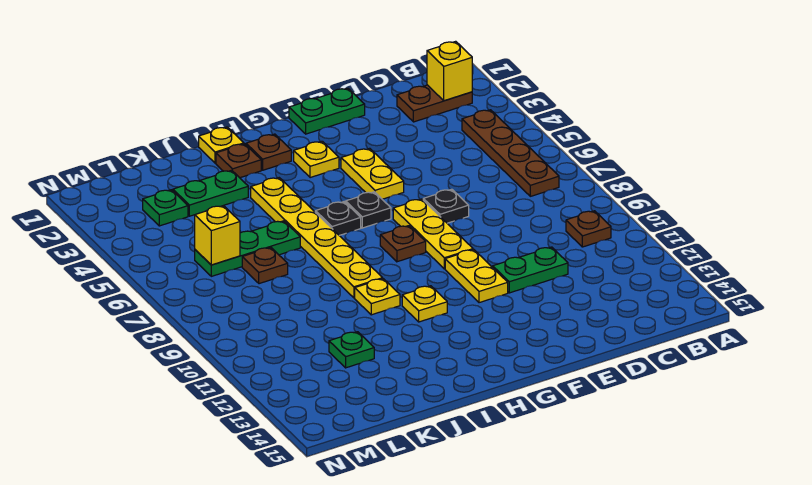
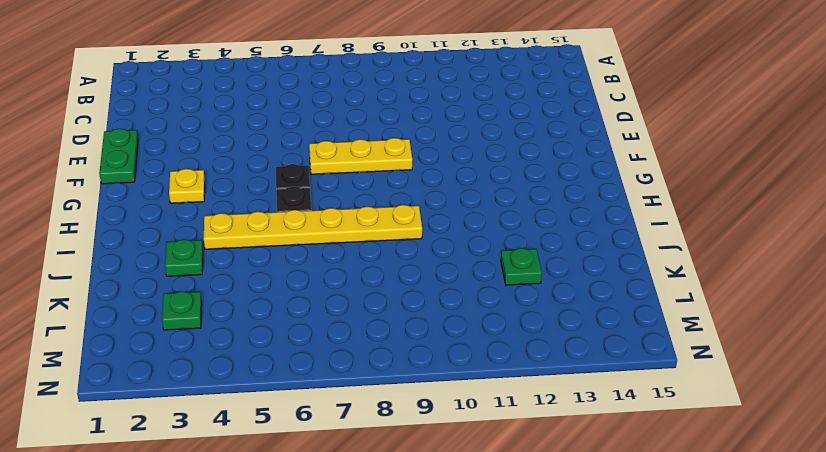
green 1x1 plate [165,240,203,276] -> green 1x2 plate [173,170,248,216]
none -> brown 1x2 plate [397,85,472,122]
none -> brown 1x4 plate [462,110,559,196]
none -> brown 1x1 plate [566,211,611,247]

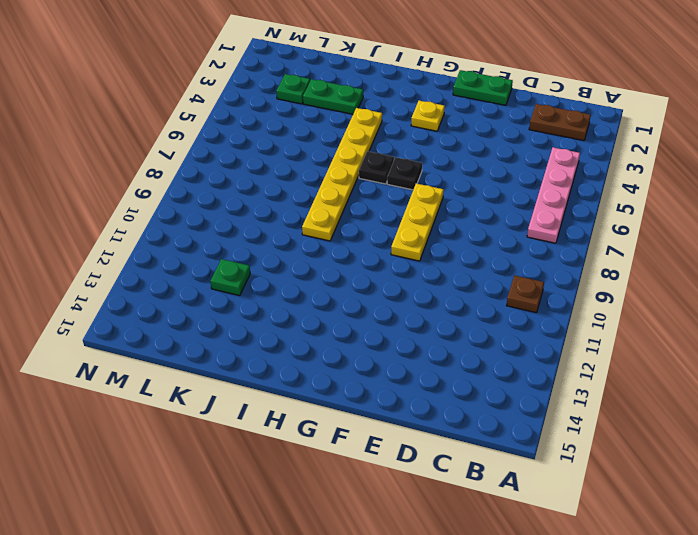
pink 1x4 plate [527,147,580,243] -> brown 1x4 plate [462,110,559,196]
none -> green 1x2 plate [493,247,568,293]
none -> black 1x1 plate [423,189,469,223]
none -> yellow 1x2 plate [341,148,404,199]

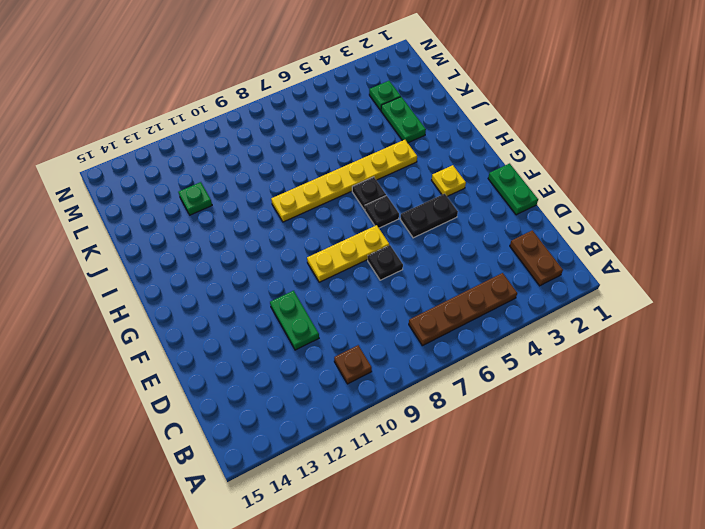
black 1x2 plate [400,194,458,238] -> yellow 1x2 plate [341,148,404,199]
none -> yellow 1x2 plate [445,250,508,303]
none -> brown 1x1 plate [380,226,426,262]
none -> brown 1x1 plate [246,134,291,170]

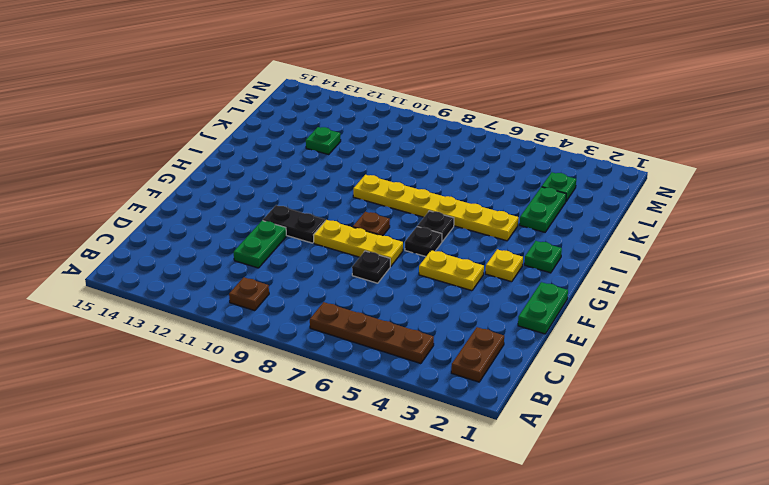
black 1x2 plate [263,205,325,243] -> yellow 1x2 plate [445,250,508,303]
green 1x1 plate [525,241,562,273] -> brown 1x1 plate [246,134,291,170]
none -> yellow 1x1 plate [402,286,447,322]
none -> yellow 1x1 plate [199,127,244,163]
none -> brown 1x1 plate [216,144,261,178]

